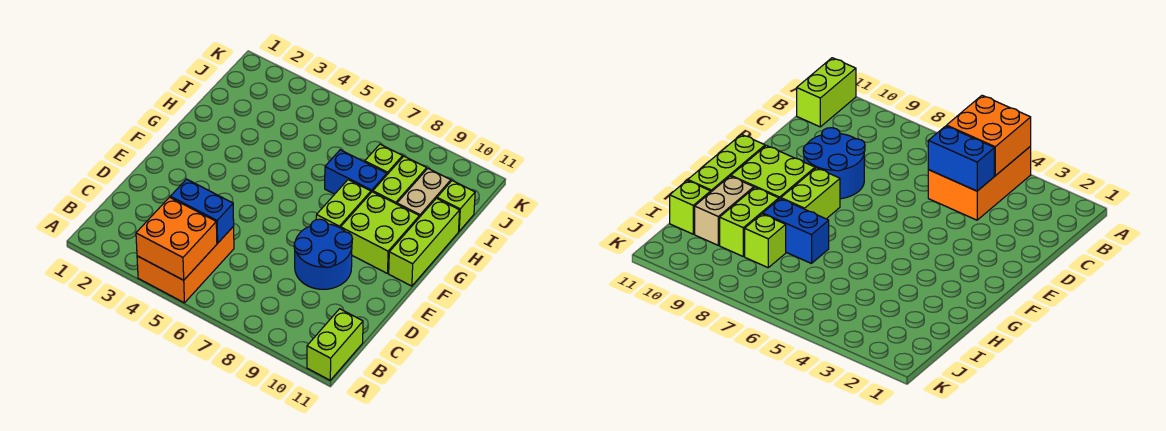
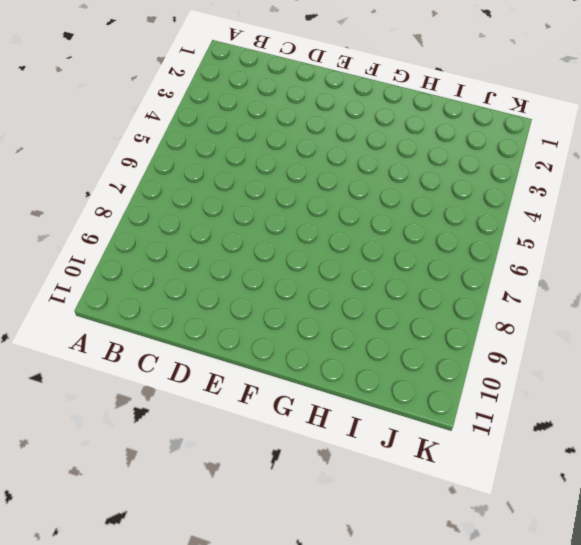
none -> orange 2x3 brick [137,227,234,303]
none -> lime 1x2 brick [307,309,363,380]
none -> blue 2x2 round brick [294,219,352,289]

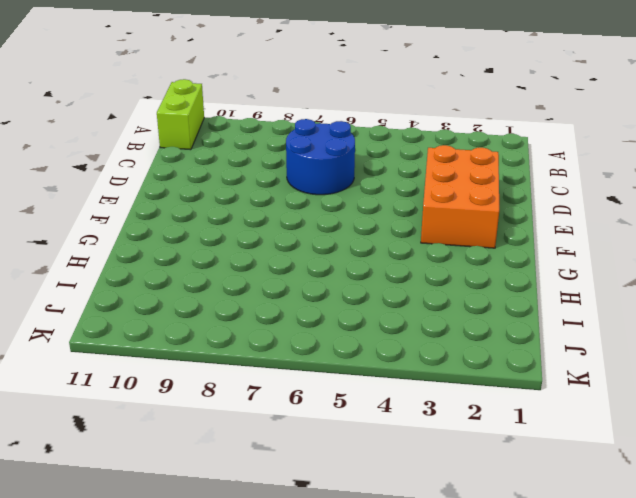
blue 2x2 round brick [286,119,355,195] -> blue 2x2 round brick moved to [294,219,352,289]
orange 2x3 brick [421,145,499,248] -> orange 2x3 brick moved to [137,227,234,303]
none -> lime 1x2 brick [316,180,371,228]
none -> lime 2x2 brick [341,192,419,274]
none -> lime 1x3 brick [389,198,460,286]

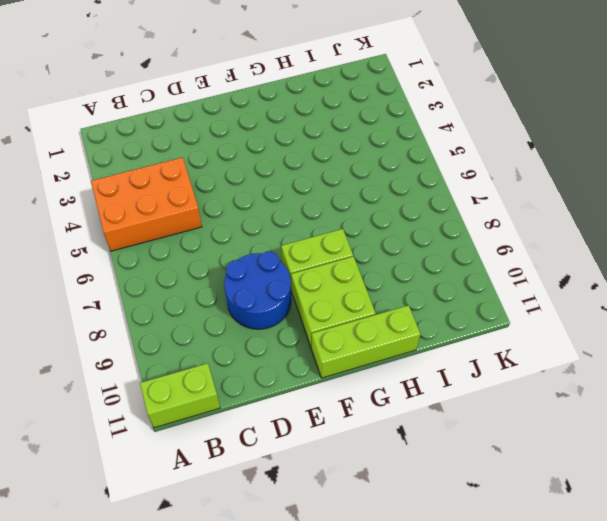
none -> blue 1x2 brick [325,150,387,194]
none -> lime 1x2 brick [373,156,427,204]
none -> tan 1x2 brick [397,169,451,217]

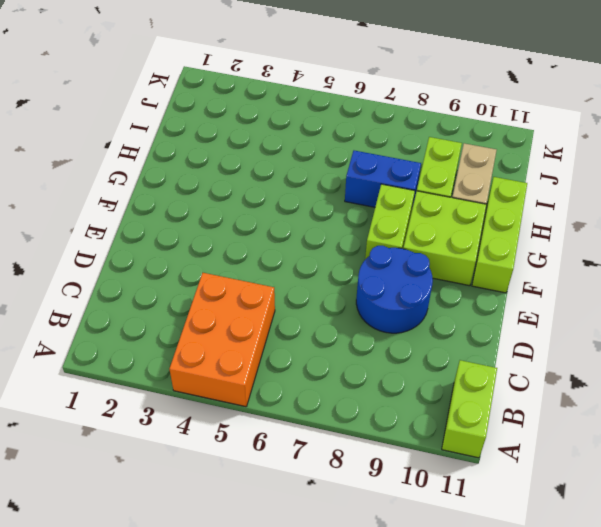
none -> lime 1x1 brick [365,144,403,174]
none -> lime 1x1 brick [437,181,475,231]
none -> orange 2x2 brick [136,197,217,280]

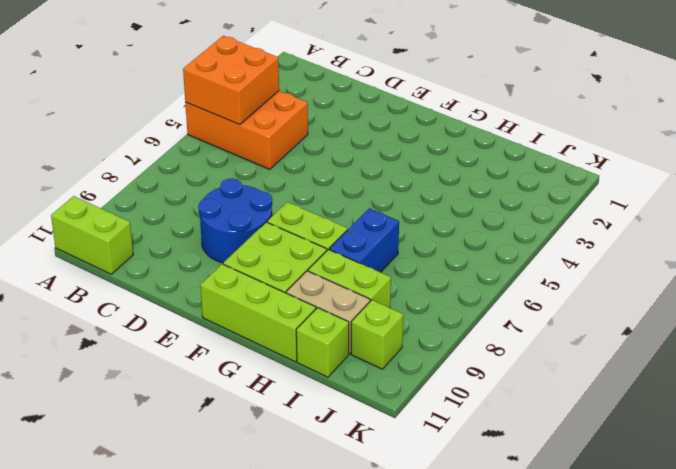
lime 1x1 brick [351,300,403,369] -> lime 1x1 brick moved to [365,144,403,174]
none -> blue 1x2 brick [170,179,234,243]

